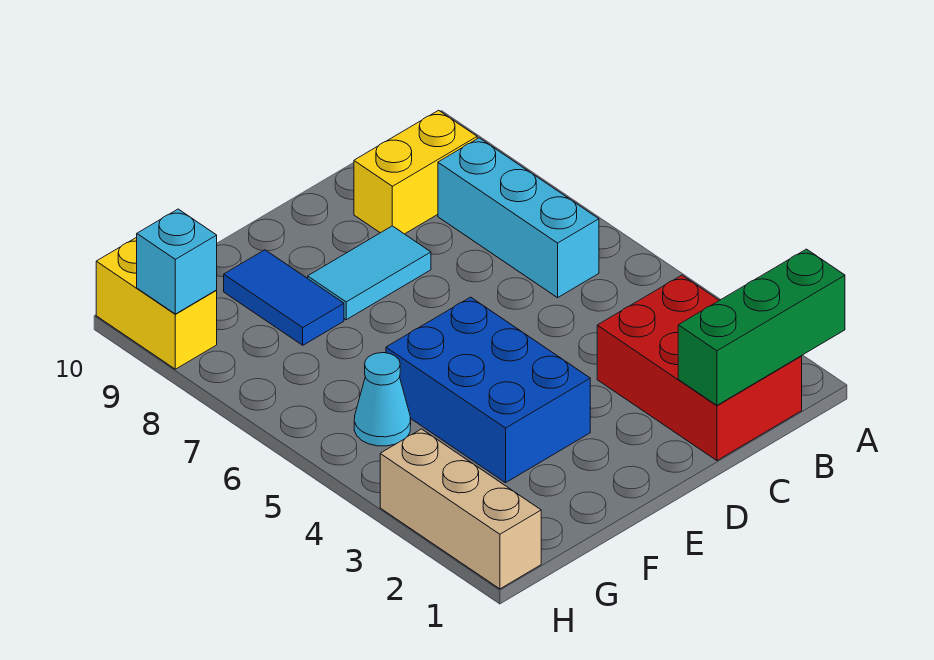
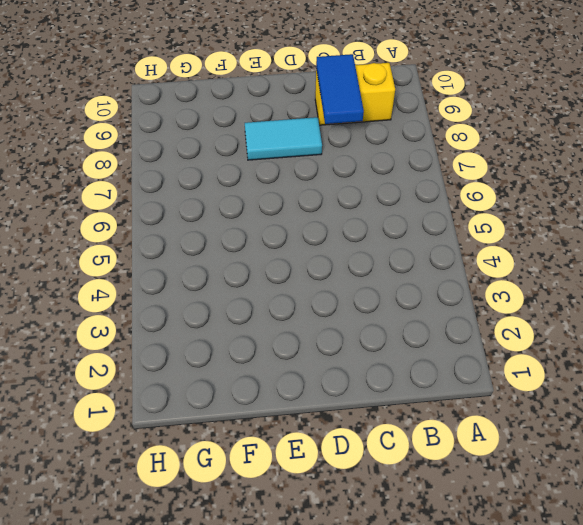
blue 1x2 tile [316,54,364,124] -> blue 1x2 tile moved to [224,250,344,345]
none -> red 2x3 brick [597,275,802,461]
none -> cyan 1x3 brick [438,138,599,298]

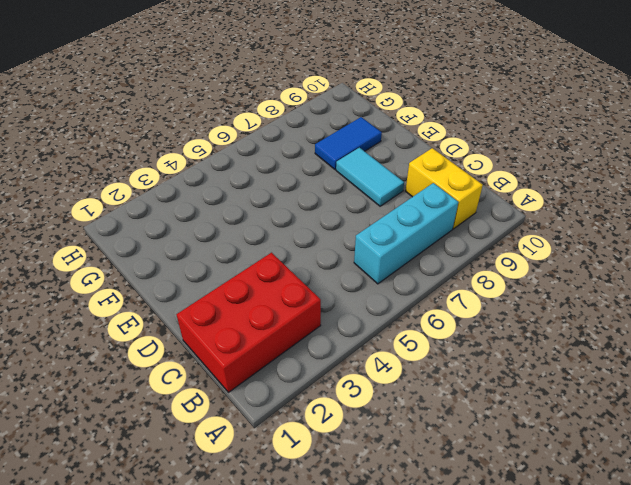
none -> blue 2x3 brick [386,297,590,483]
none -> cyan 1x1 cone [354,353,411,446]

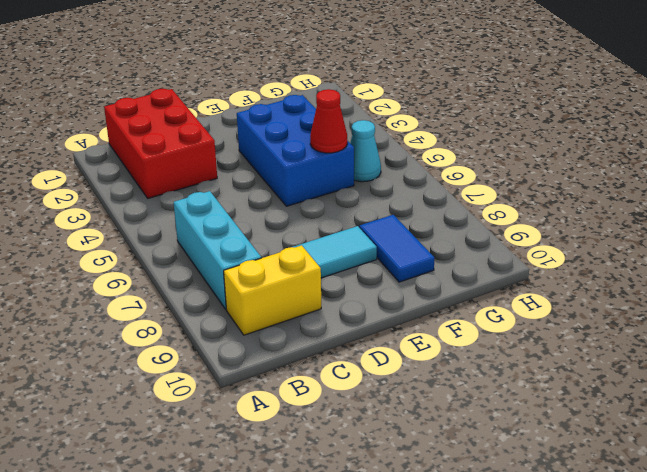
red 1x1 cone [310,89,347,153] -> none
none -> tan 1x3 brick [380,429,541,589]
none -> yellow 1x2 brick [96,237,217,369]

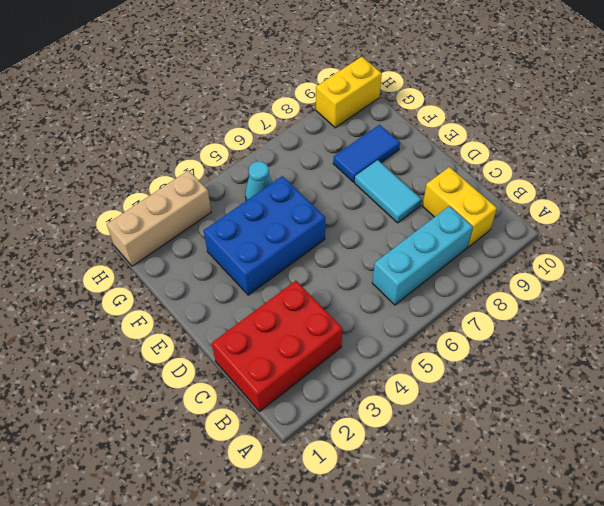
none -> green 1x3 brick [678,249,845,405]
none -> cyan 1x1 brick [137,209,217,314]

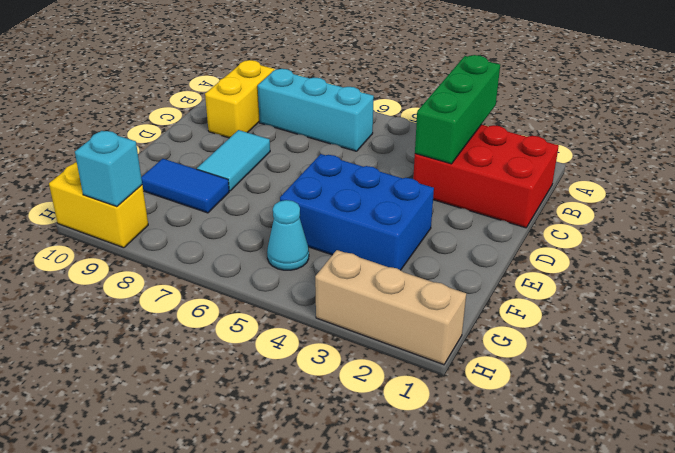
green 1x3 brick [415,55,500,164] -> green 1x3 brick moved to [678,249,845,405]

